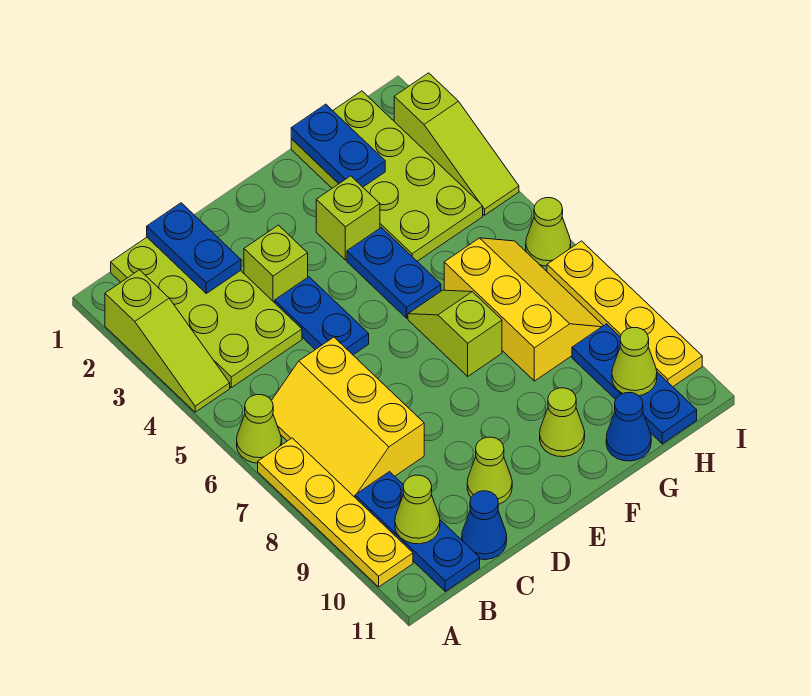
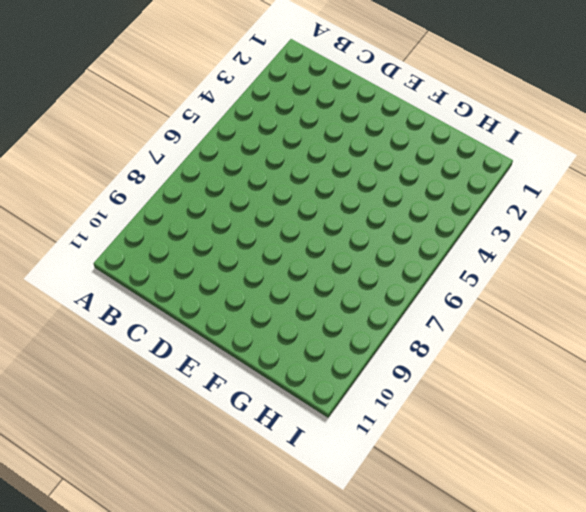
none -> lime 1x3 slope [105,270,230,412]
none -> lime 1x1 cone [237,395,282,463]
none -> yellow 1x4 plate [258,438,413,587]

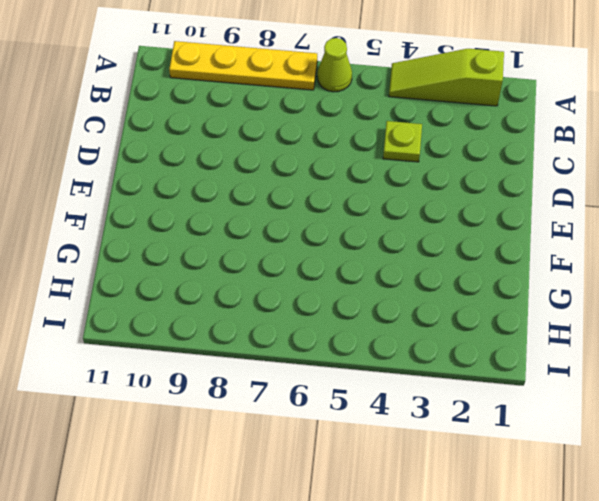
lime 1x1 plate [383,121,422,162] -> lime 2x4 plate [111,237,302,388]
none -> yellow 2x3 slope [272,337,424,497]
none -> blue 1x3 plate [355,472,480,591]
none -> blue 1x1 cone [462,491,507,560]

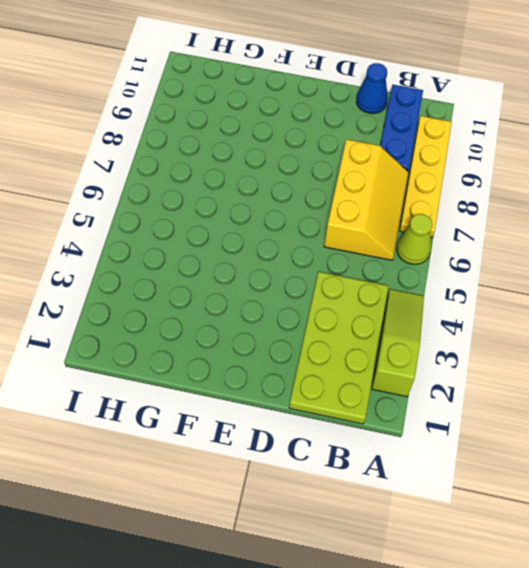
none -> lime 1x1 brick [244,225,308,303]
none -> blue 1x2 plate [275,277,369,355]
none -> lime 1x1 cone [467,437,512,504]

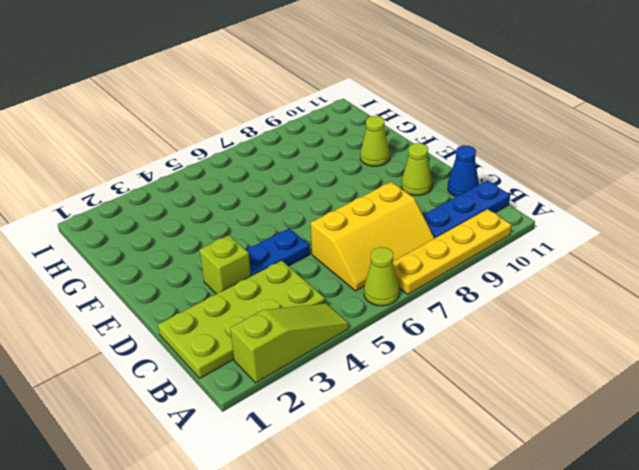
none -> lime 1x1 brick [316,176,380,260]
none -> blue 1x2 plate [347,227,441,318]
none -> lime 1x2 slope [408,290,502,376]

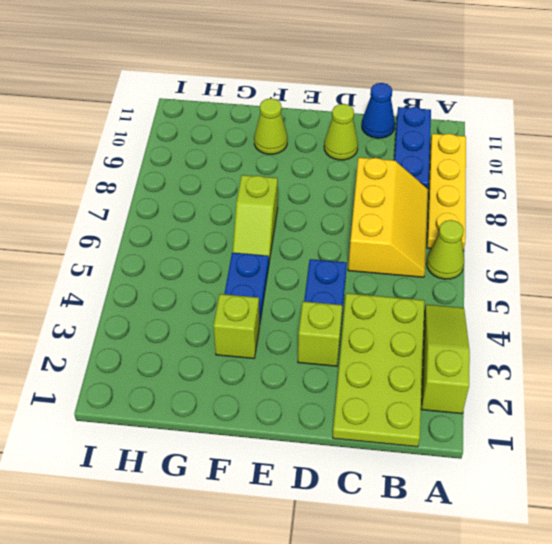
none -> lime 2x4 plate [291,91,483,261]
none -> yellow 2x3 slope [444,238,603,381]
none -> blue 1x1 cone [606,393,651,461]

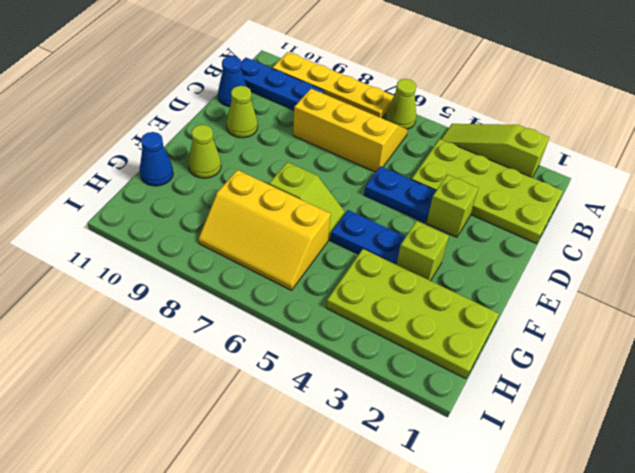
none -> blue 1x3 plate [572,324,697,444]
none -> lime 1x3 slope [394,73,519,215]
none -> lime 1x1 cone [526,198,571,266]

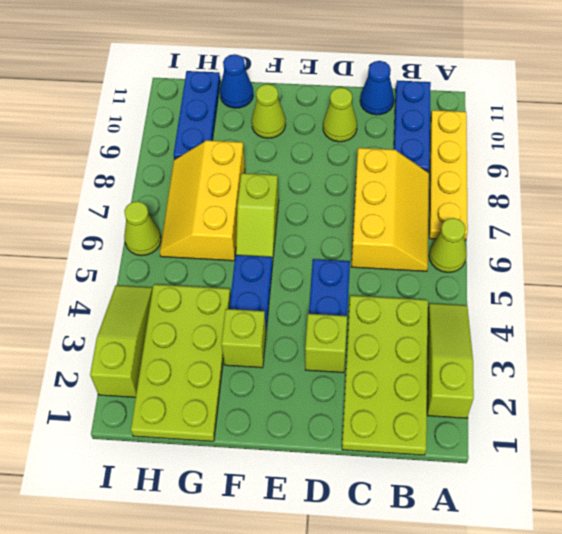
none -> yellow 1x4 plate [547,241,702,387]
none -> lime 1x1 cone [395,475,440,544]
none -> blue 1x2 plate [147,203,241,293]

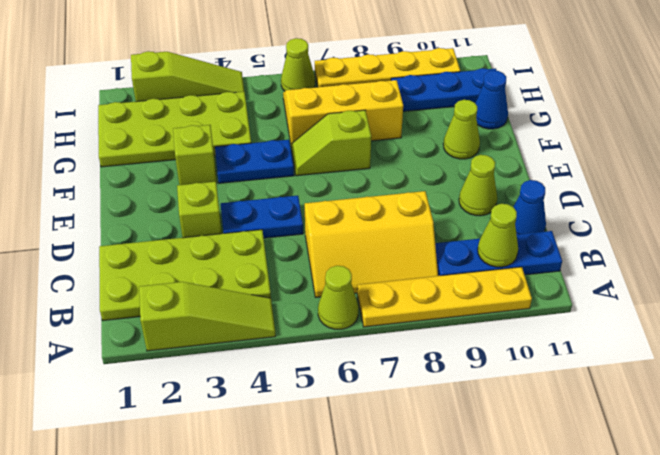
none -> blue 1x2 plate [147,203,241,293]
none -> blue 1x2 plate [291,104,385,187]
none -> lime 1x1 cone [612,328,657,396]

